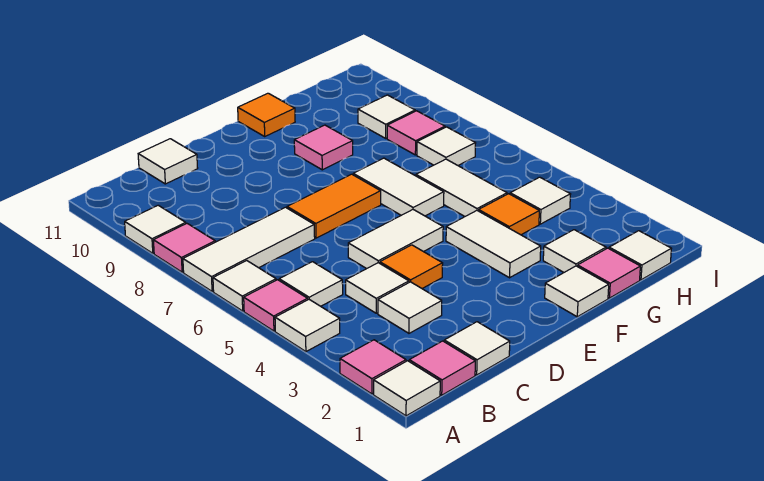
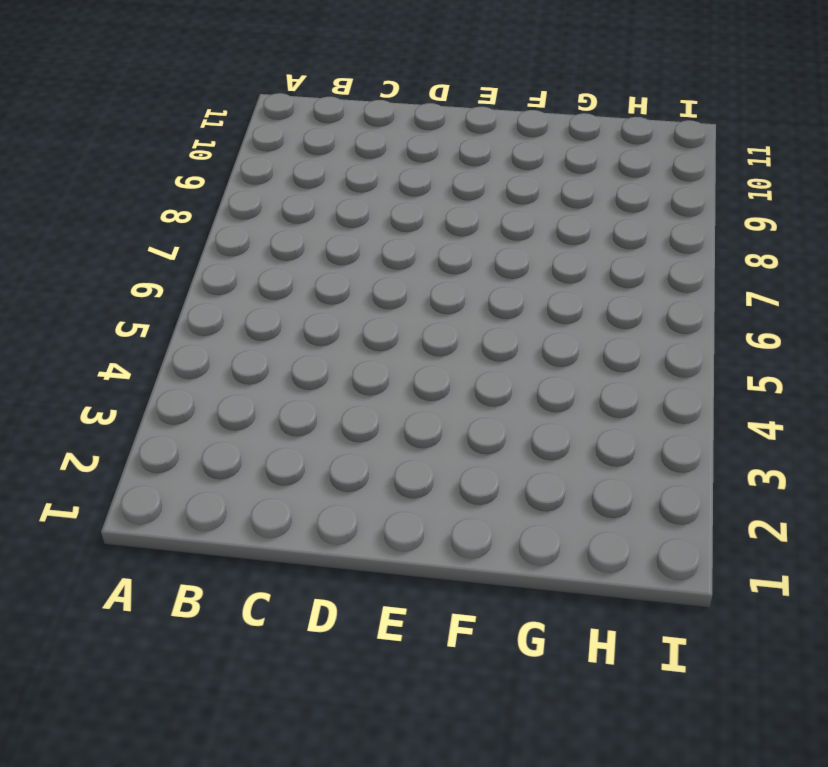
none -> white 1x1 tile [374,361,440,416]
none -> pink 1x1 tile [340,340,406,394]
none -> white 1x1 tile [275,300,340,352]
none -> pink 1x1 tile [244,280,308,331]

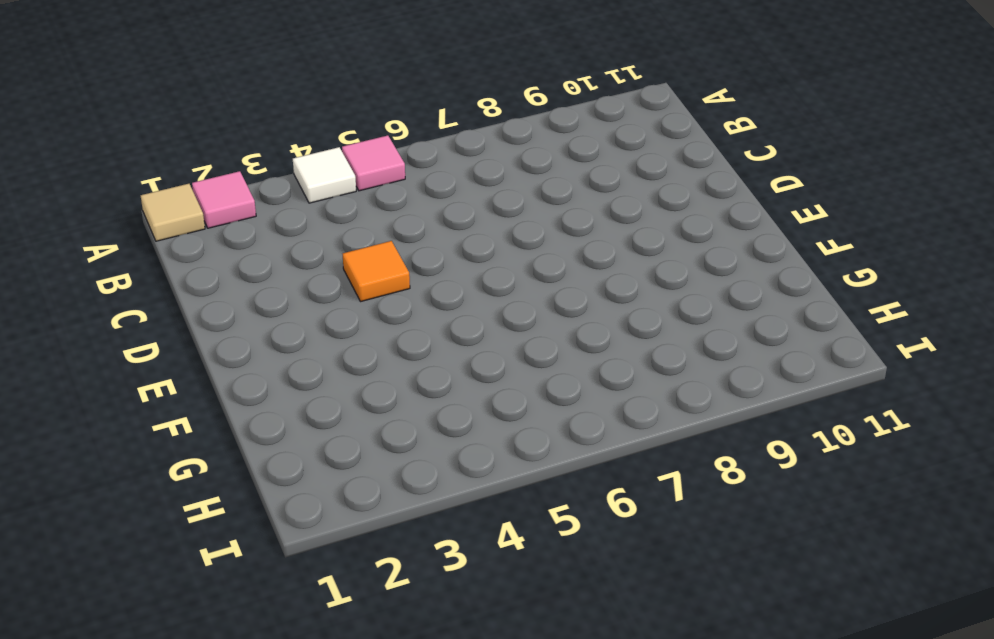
tan 1x1 tile [141,184,205,241] -> white 1x1 tile [374,361,440,416]
none -> white 1x1 tile [213,261,276,311]
none -> white 1x3 tile [183,207,315,291]
none -> pink 1x1 tile [153,224,215,272]
none -> white 1x1 tile [125,205,186,253]

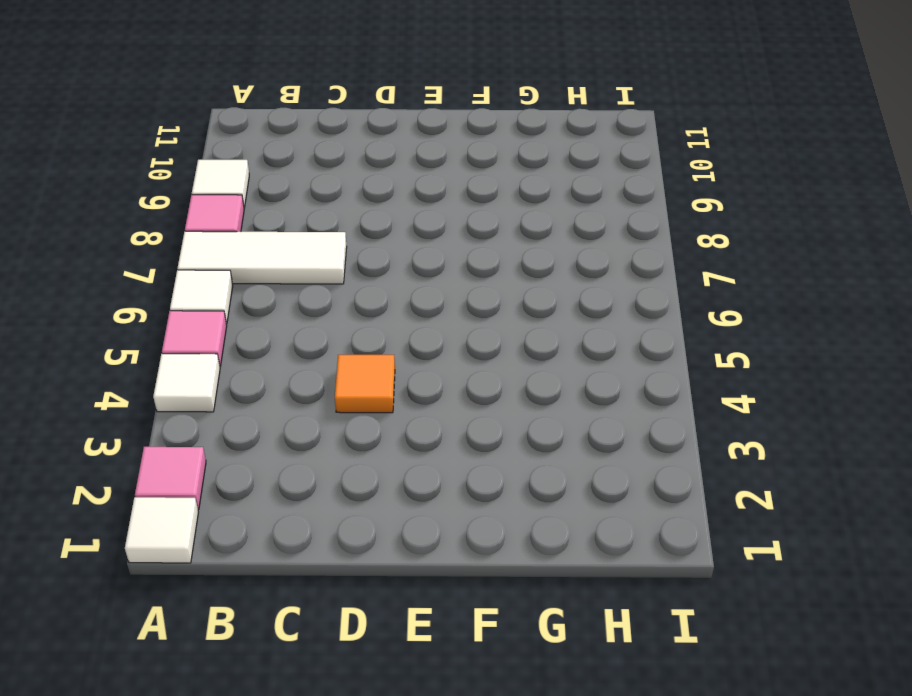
none -> pink 1x1 tile [409,341,475,395]
none -> white 1x1 tile [279,262,343,306]
none -> white 1x1 tile [444,322,510,375]
none -> white 1x1 tile [378,282,442,333]

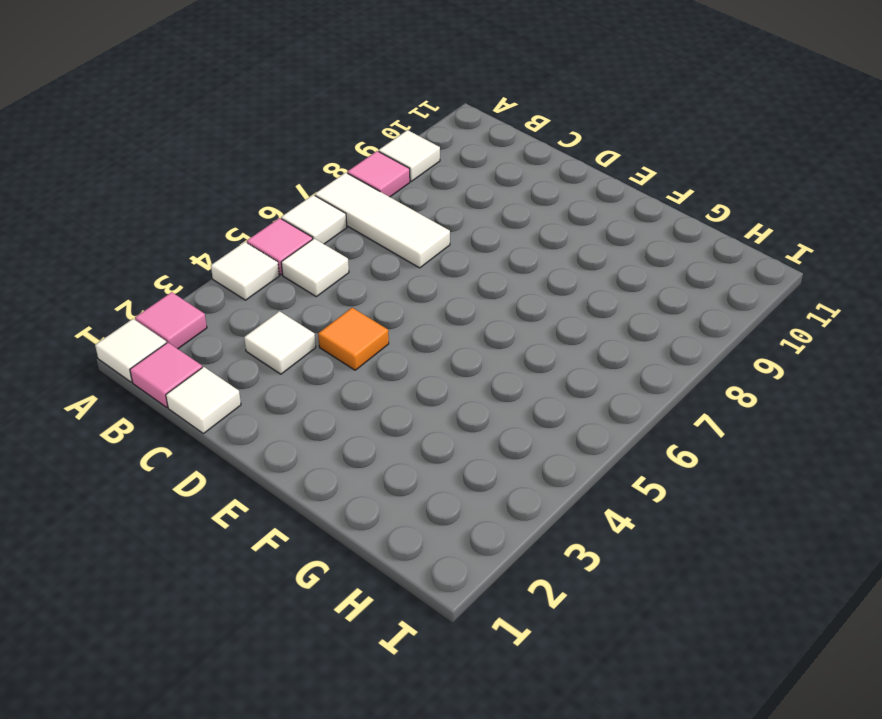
none -> white 1x1 tile [346,263,409,313]
none -> white 1x1 tile [138,139,198,184]
none -> white 1x2 tile [348,210,443,269]
none -> orange 1x2 tile [287,174,381,238]

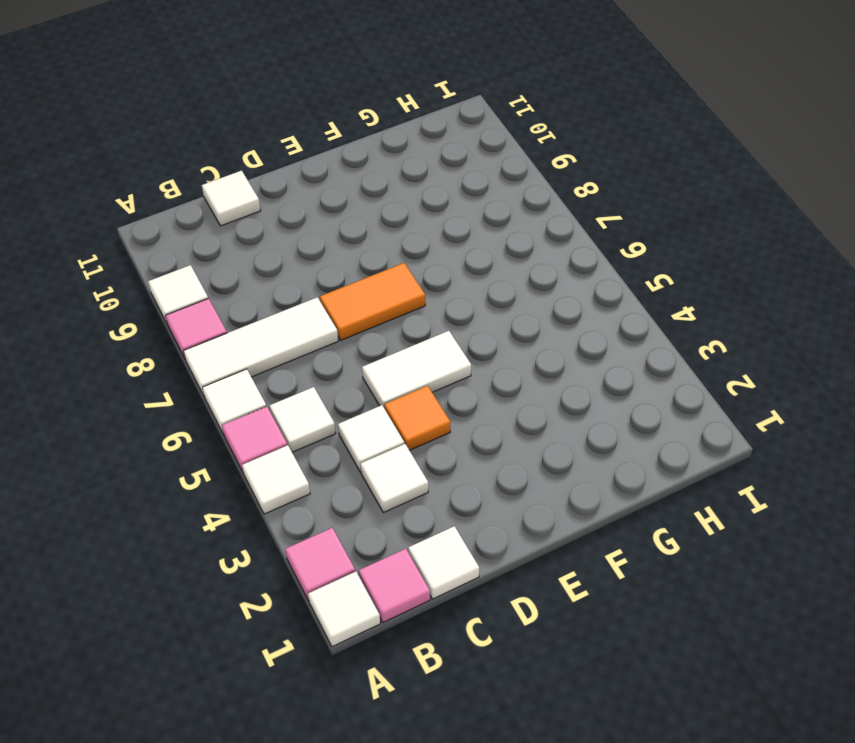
none -> white 1x1 tile [545,266,609,317]
none -> white 1x2 tile [446,211,541,278]
none -> white 1x2 tile [353,158,444,216]
none -> pink 1x1 tile [294,125,353,170]

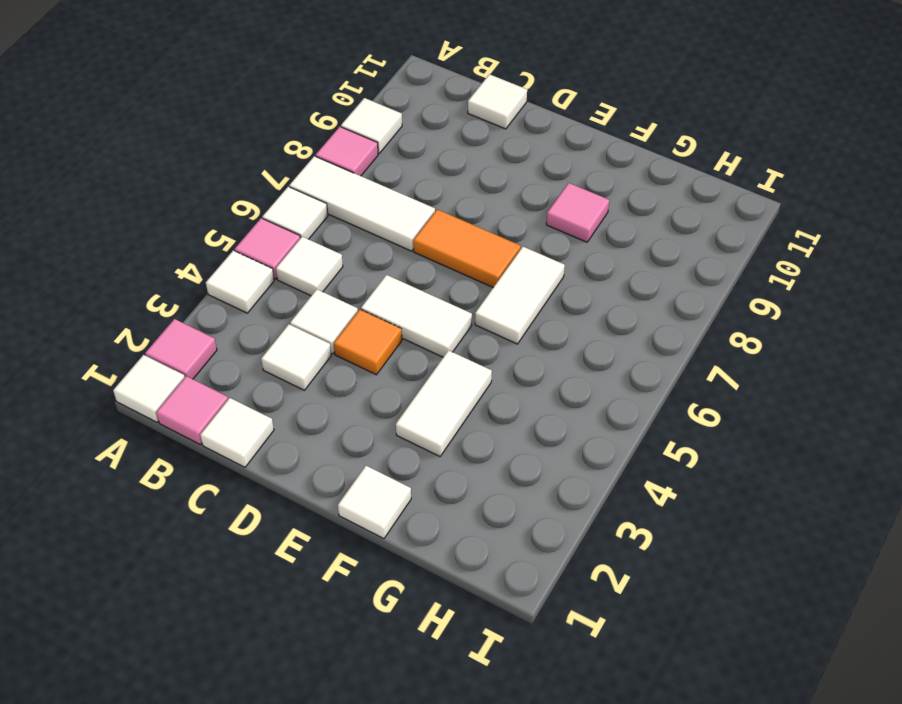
none -> orange 1x1 tile [238,93,295,136]
none -> pink 1x1 tile [578,248,640,298]
none -> white 1x1 tile [543,230,606,272]
none -> orange 1x1 tile [479,194,539,235]

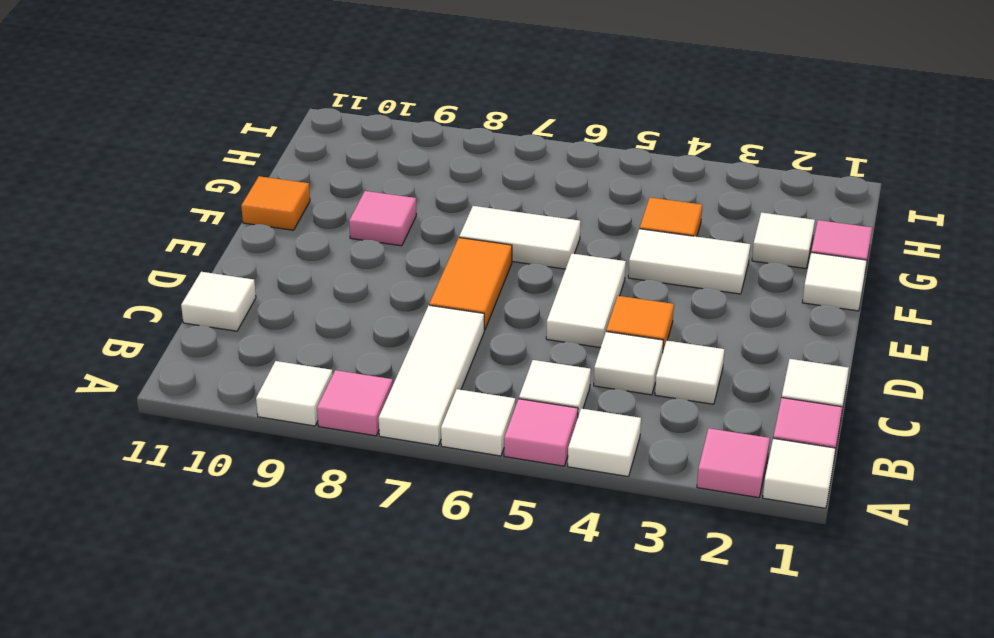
none -> white 1x2 tile [416,159,507,216]
none -> white 1x1 tile [609,231,671,280]
none -> white 1x1 tile [510,177,571,224]
none -> white 1x1 tile [417,127,476,165]

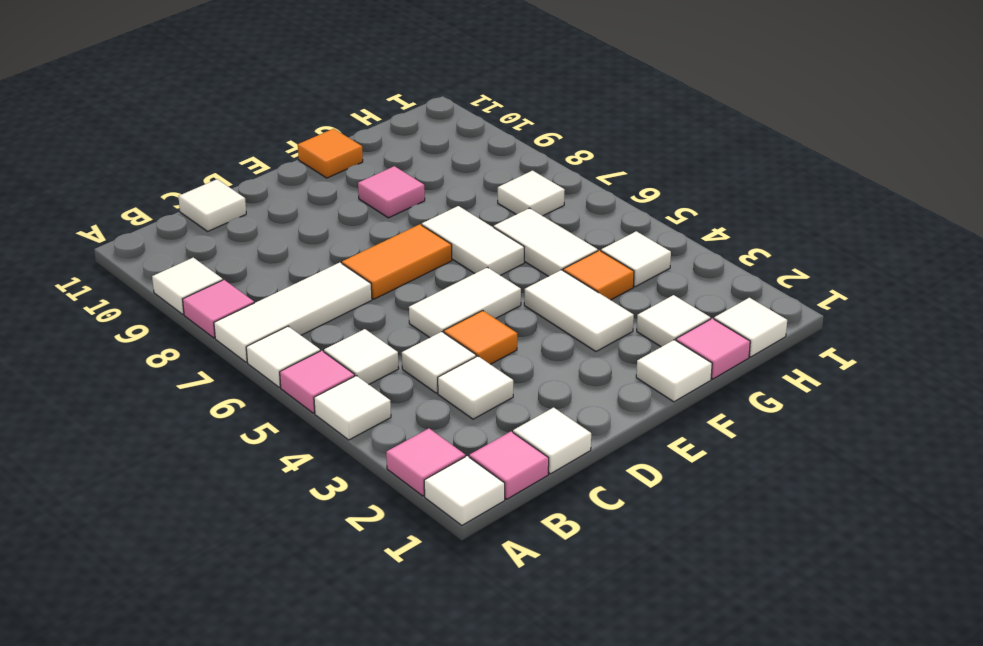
none -> pink 1x1 tile [387,111,445,155]
none -> white 1x1 tile [358,95,415,138]

